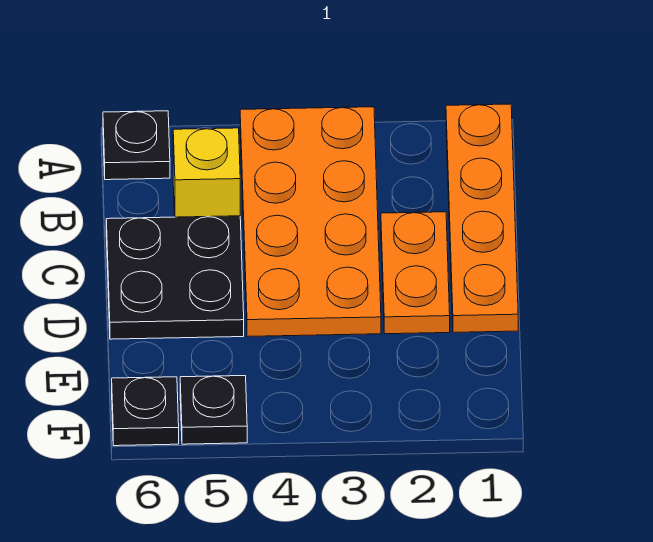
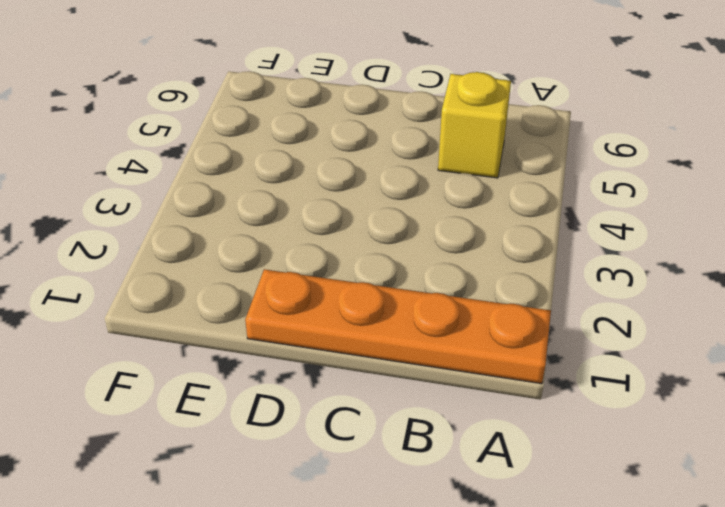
none -> orange 2x4 plate [240,107,381,337]
none -> black 1x1 plate [103,111,170,180]

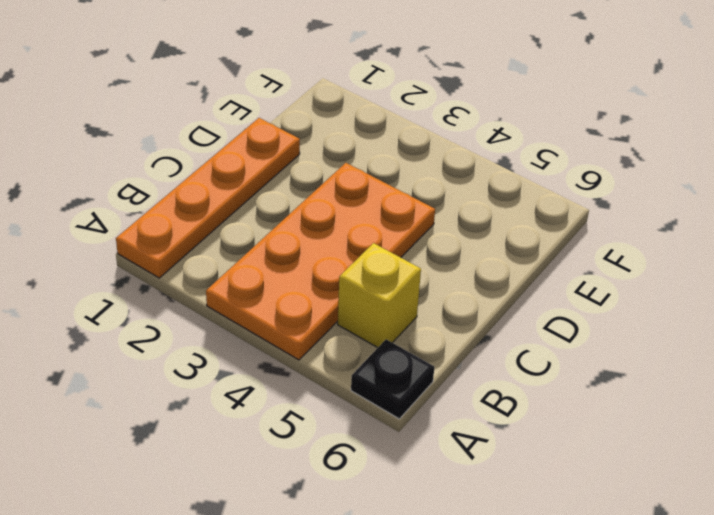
none -> orange 1x2 plate [381,212,450,334]
none -> black 2x2 plate [106,216,244,339]

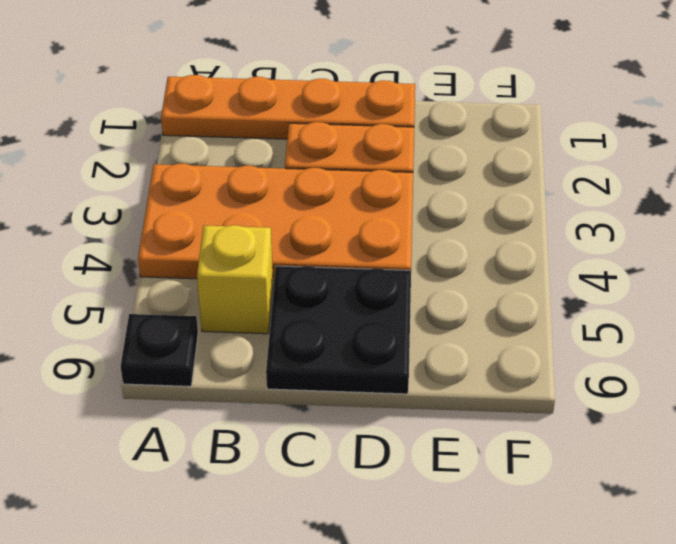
none -> black 1x1 plate [180,376,247,444]
none -> black 1x1 plate [112,377,179,446]

